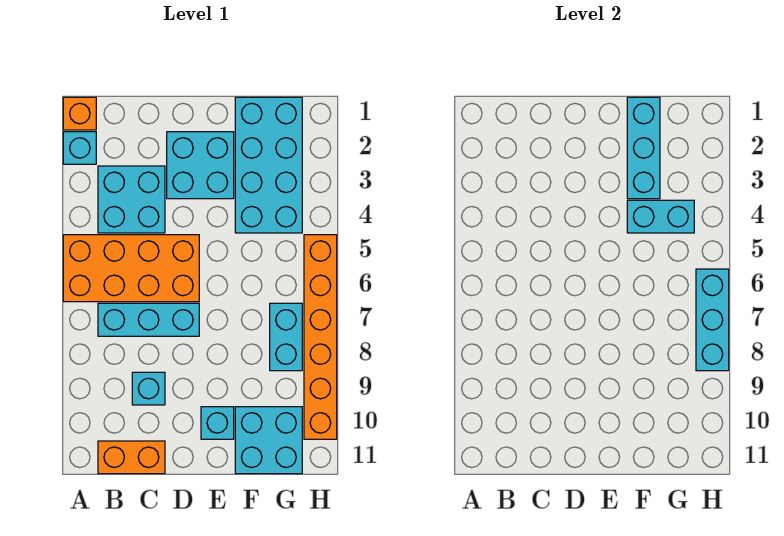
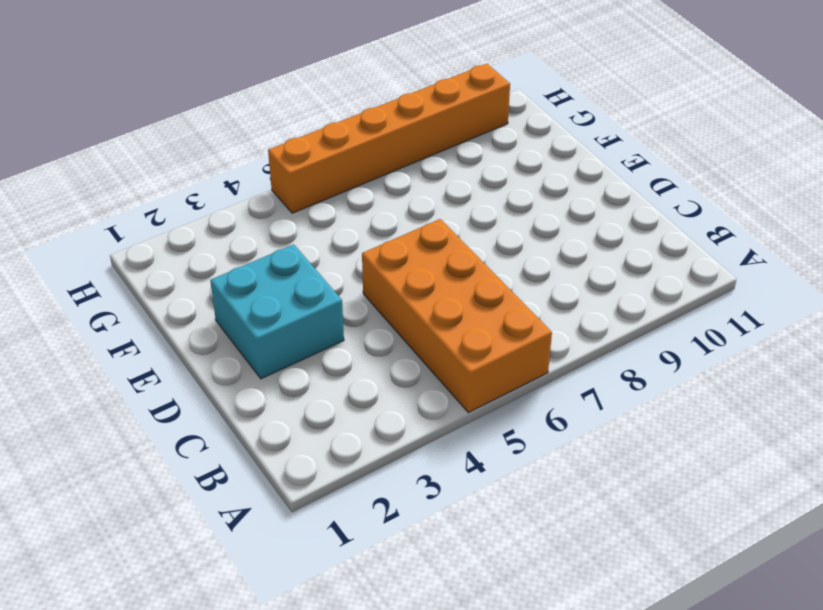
none -> orange 1x1 brick [63,97,96,130]
none -> cyan 1x1 brick [63,132,96,164]
none -> cyan 2x2 brick [98,166,165,233]

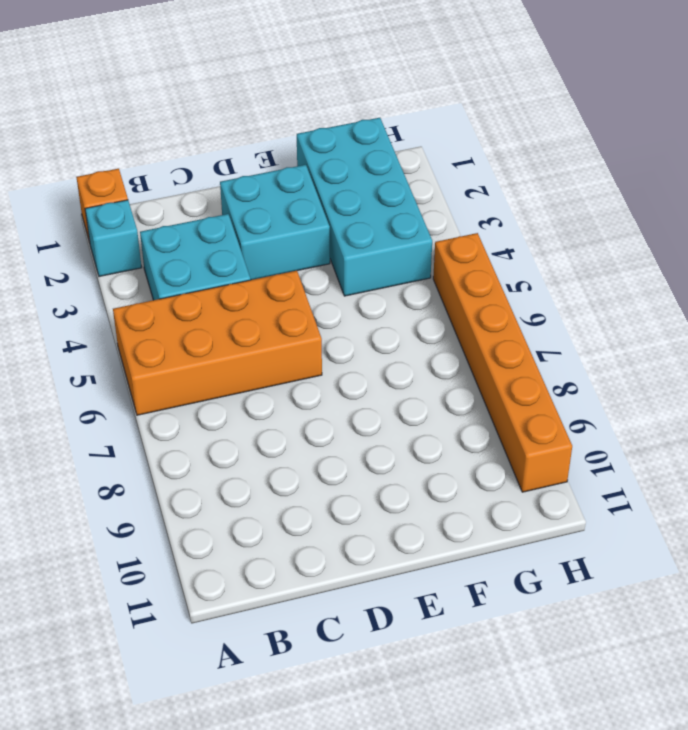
none -> cyan 1x3 brick [98,303,199,336]
none -> orange 1x2 brick [98,441,165,474]
none -> cyan 1x1 brick [132,372,165,405]

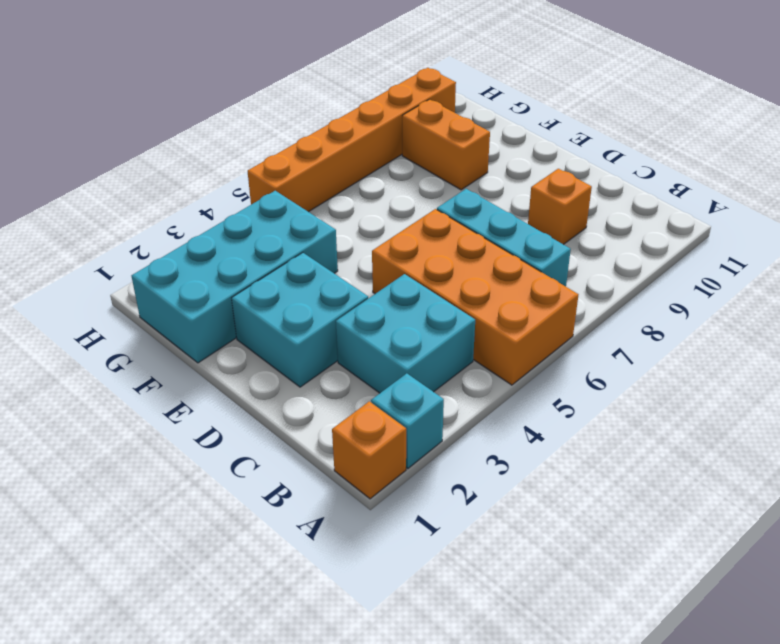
orange 1x1 brick [528,169,592,245] -> cyan 1x1 brick [132,372,165,405]
orange 1x2 brick [402,99,490,190] -> orange 1x2 brick moved to [98,441,165,474]
none -> cyan 1x1 brick [201,407,234,439]
none -> cyan 2x2 brick [235,407,302,474]
none -> cyan 1x2 brick [270,303,302,371]

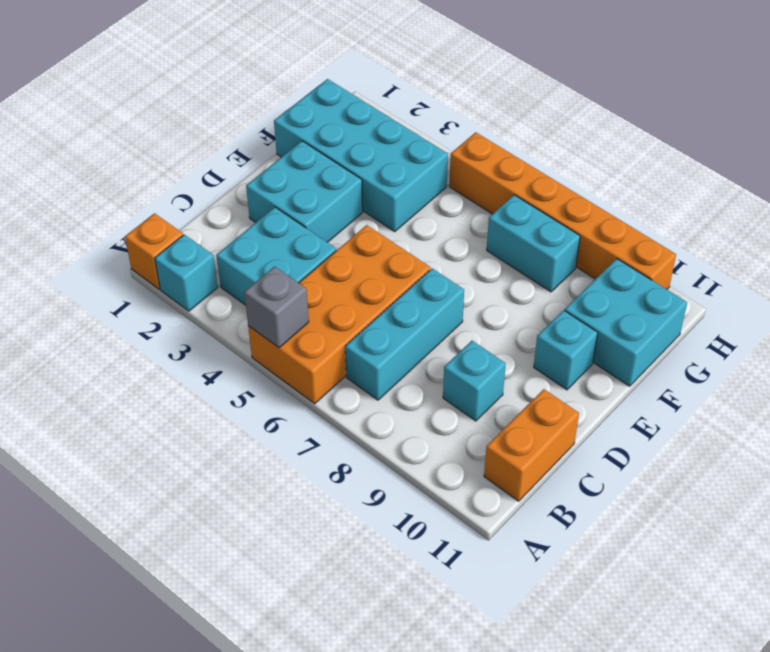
grey 1x1 brick [244,266,309,348] -> none
none -> cyan 1x3 brick [627,97,660,199]
none -> cyan 1x2 brick [627,200,694,233]
none -> cyan 1x3 brick [696,269,729,371]

